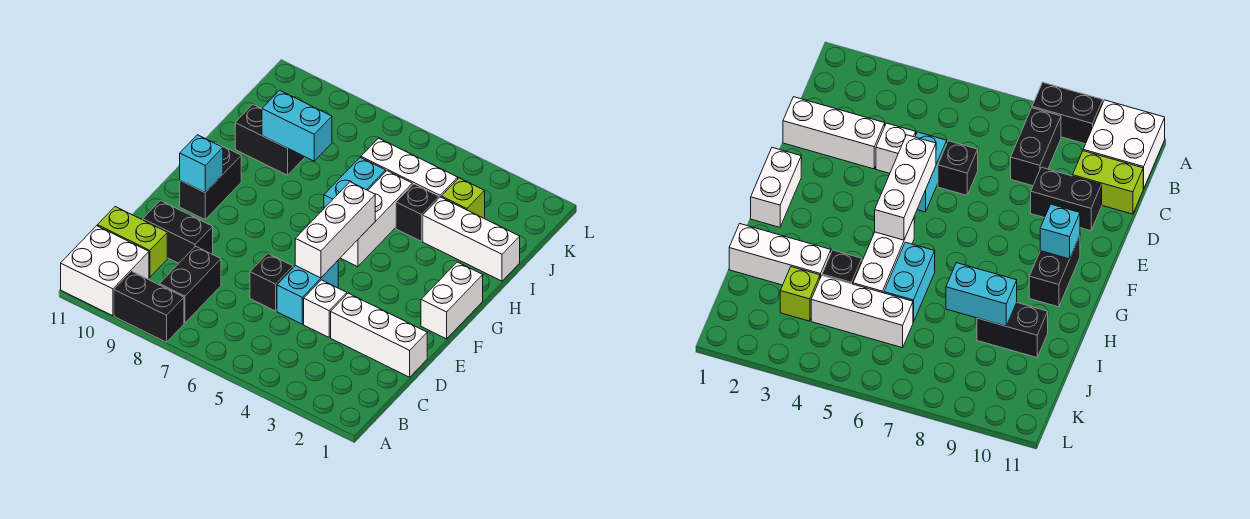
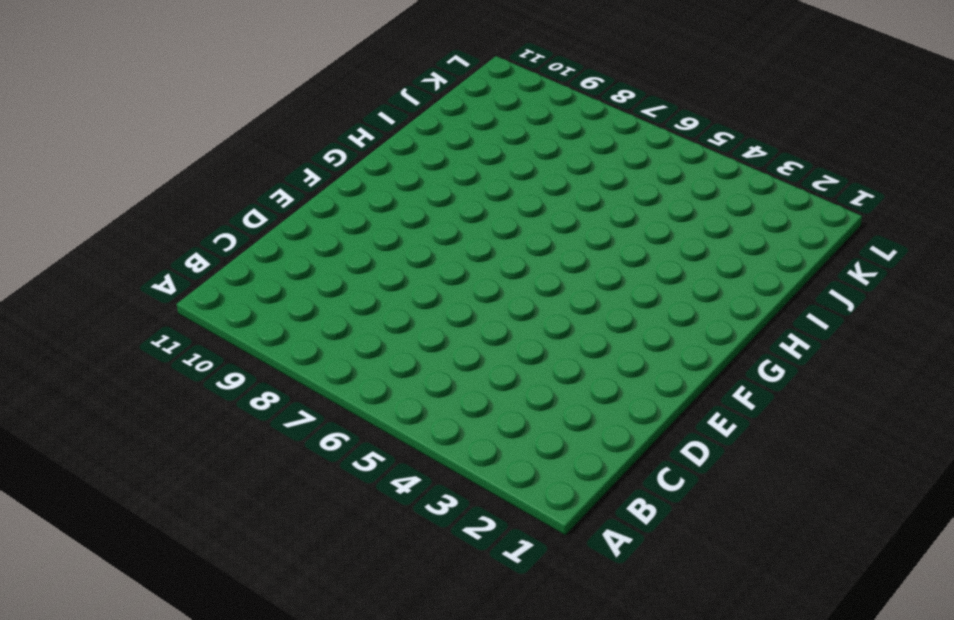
none -> black 1x2 brick [114,272,184,342]
none -> white 2x2 brick [61,226,149,316]
none -> black 1x2 brick [159,246,221,323]

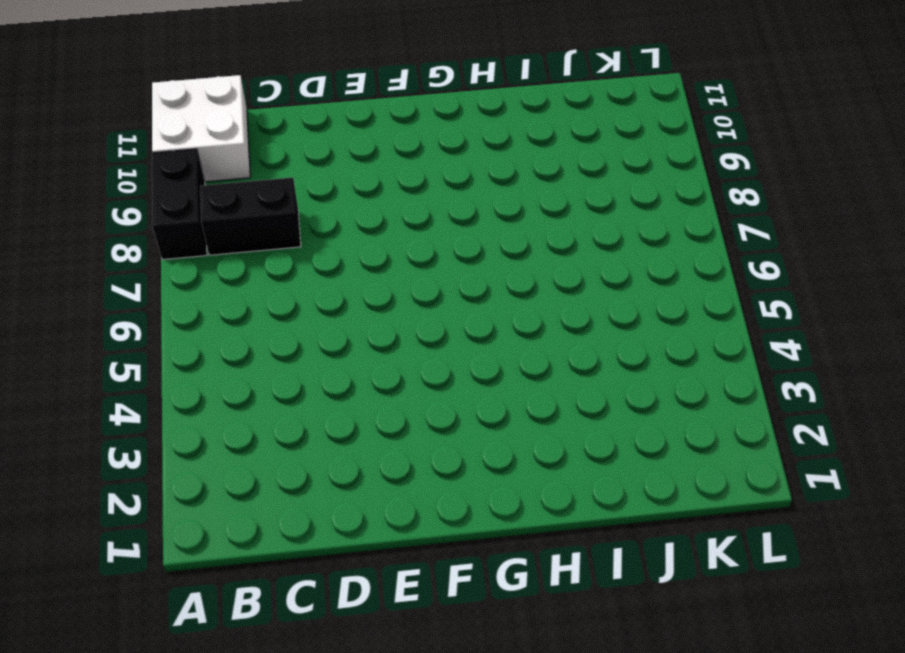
none -> lime 1x2 brick [97,207,167,277]
none -> white 1x3 brick [331,293,427,377]
none -> white 1x1 brick [304,280,347,337]

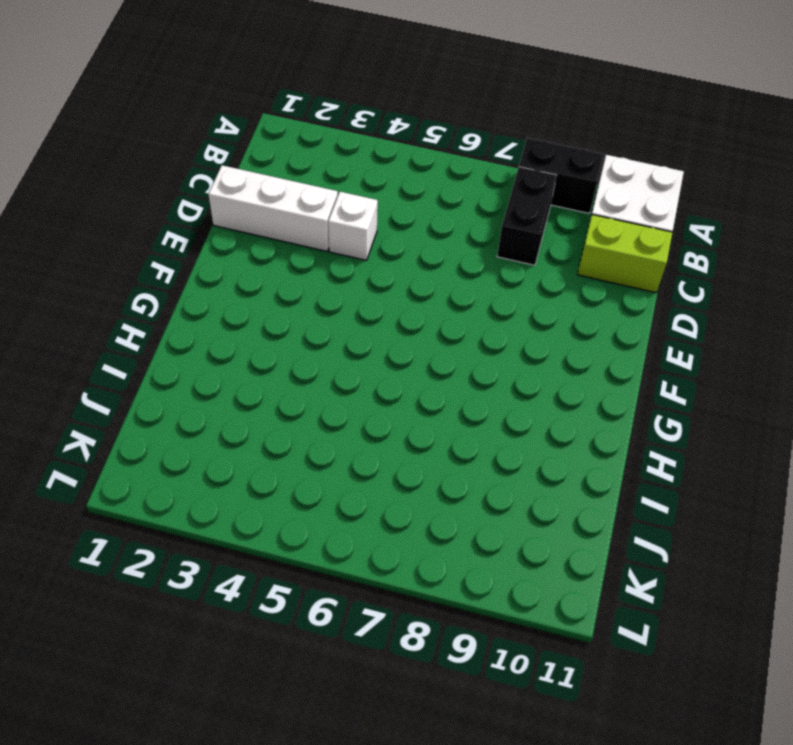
none -> cyan 1x2 brick [277,261,338,324]
none -> black 1x1 brick [250,254,293,311]
none -> black 1x2 brick [143,201,213,263]

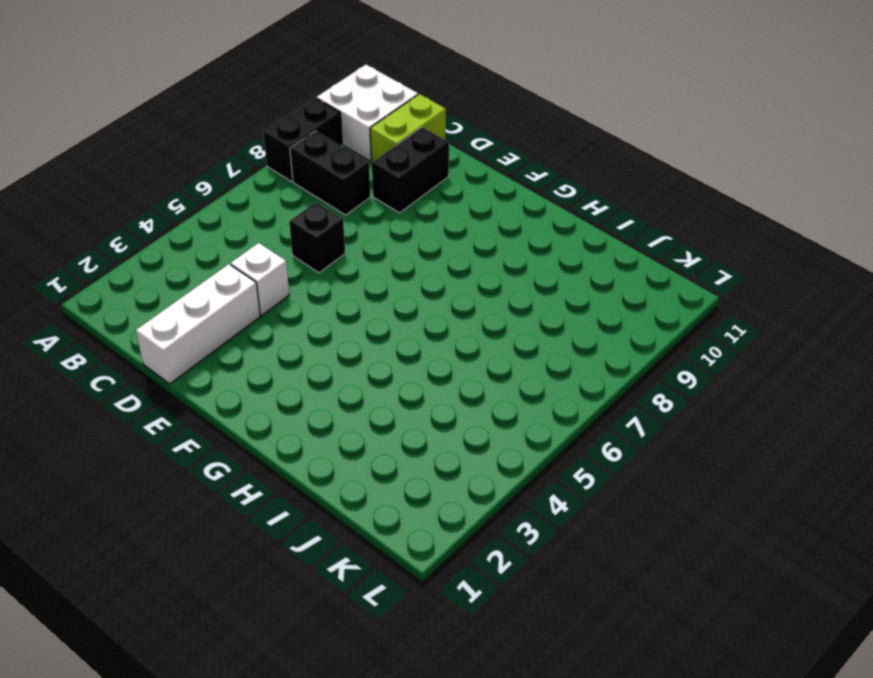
none -> cyan 1x2 brick [277,261,338,324]
none -> white 1x2 brick [421,262,483,339]
none -> black 1x2 brick [180,143,241,219]

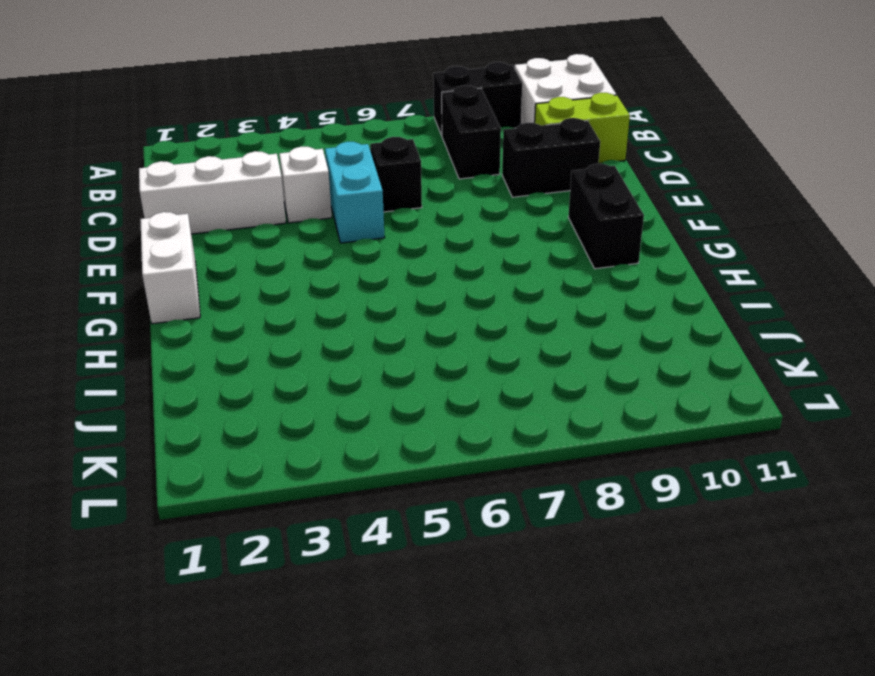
none -> white 1x3 brick [341,171,412,267]
none -> cyan 1x2 brick [324,158,386,208]
none -> white 1x3 brick [423,197,520,281]

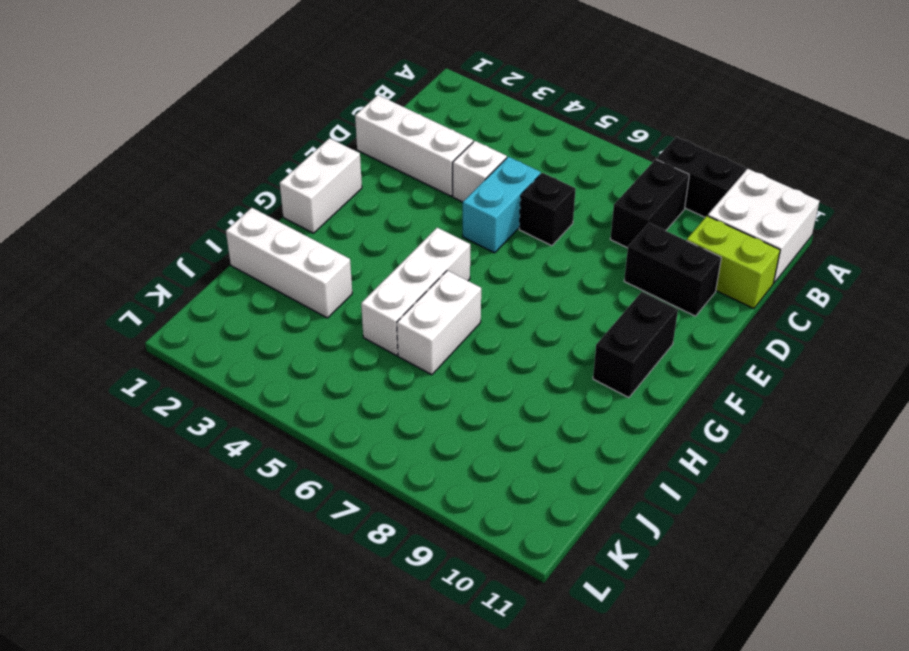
white 1x2 brick [397,270,481,375] -> cyan 1x2 brick [324,158,386,208]
none -> black 1x1 brick [396,184,439,241]
none -> black 1x2 brick [235,105,305,175]
none -> lime 1x1 brick [441,178,485,218]

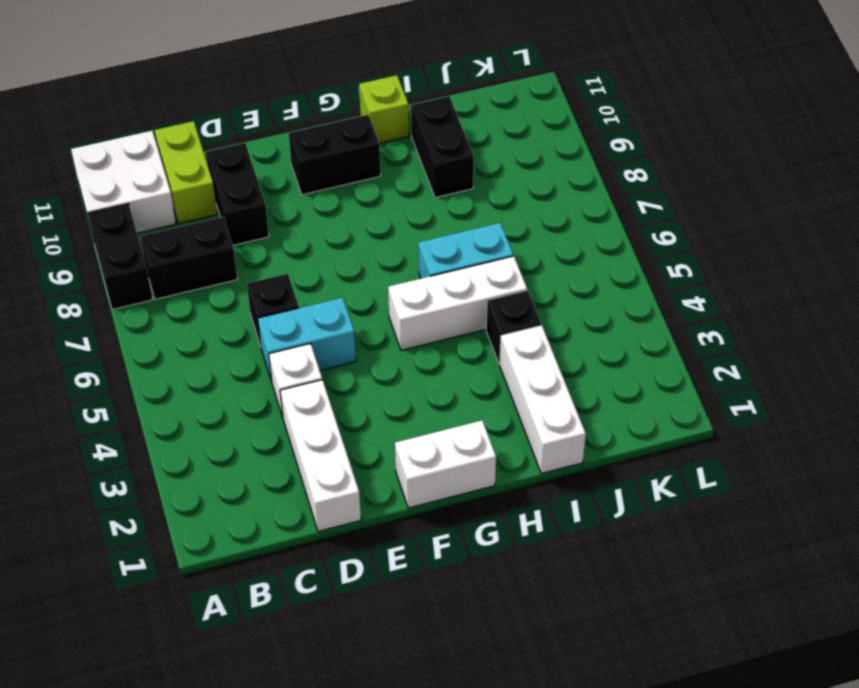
lime 1x1 brick [359,75,409,143] -> lime 1x1 brick moved to [441,178,485,218]
none -> white 1x3 brick [361,138,458,198]
none -> white 1x3 brick [295,182,375,278]
none -> cyan 1x1 brick [180,135,223,192]

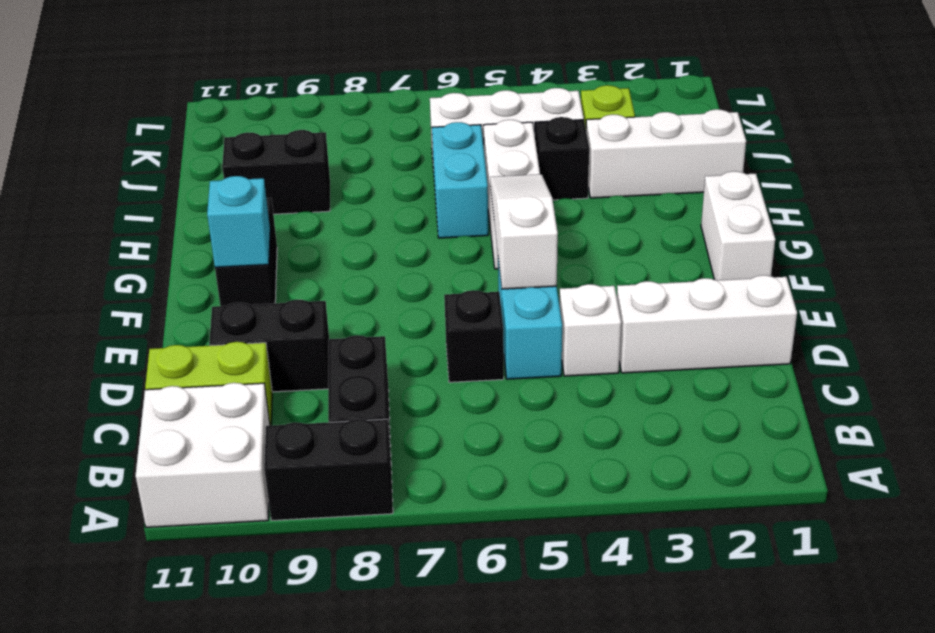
white 1x3 slope [490,174,558,289] -> white 1x3 brick [295,182,375,278]
none -> cyan 1x2 brick [262,90,332,161]

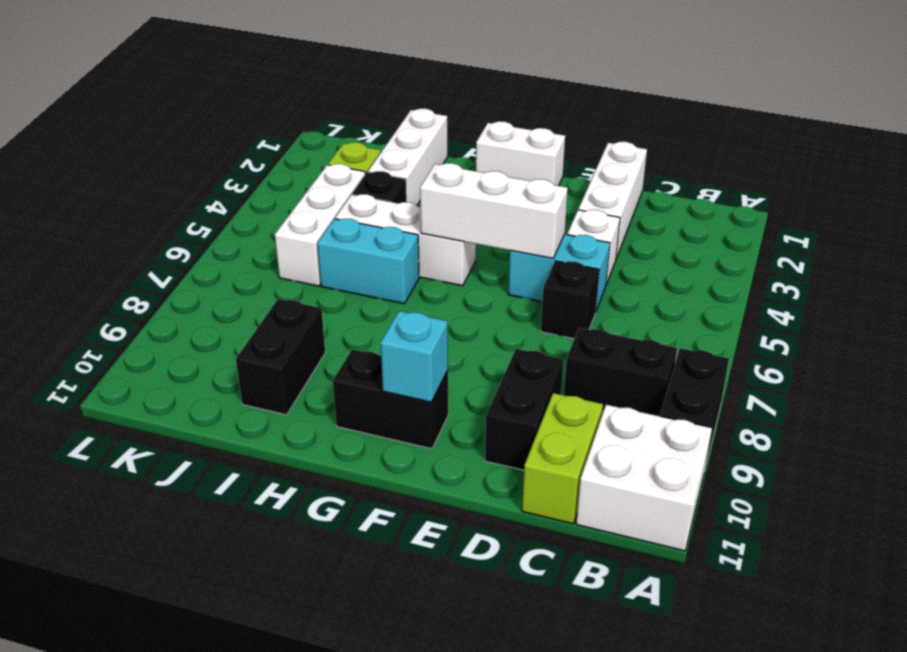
none -> cyan 1x2 brick [262,90,332,161]

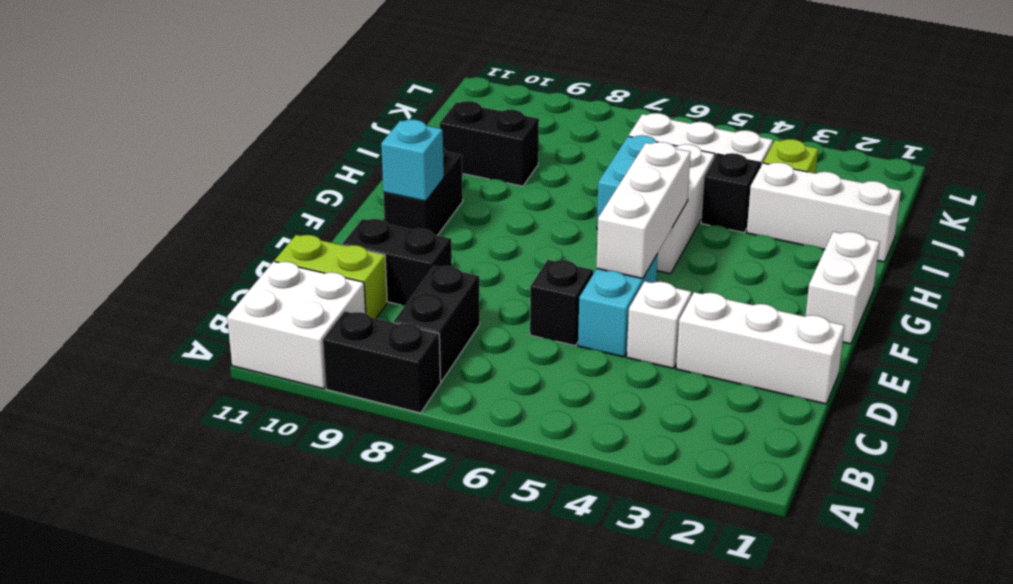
none -> cyan 1x2 brick [262,90,332,161]

